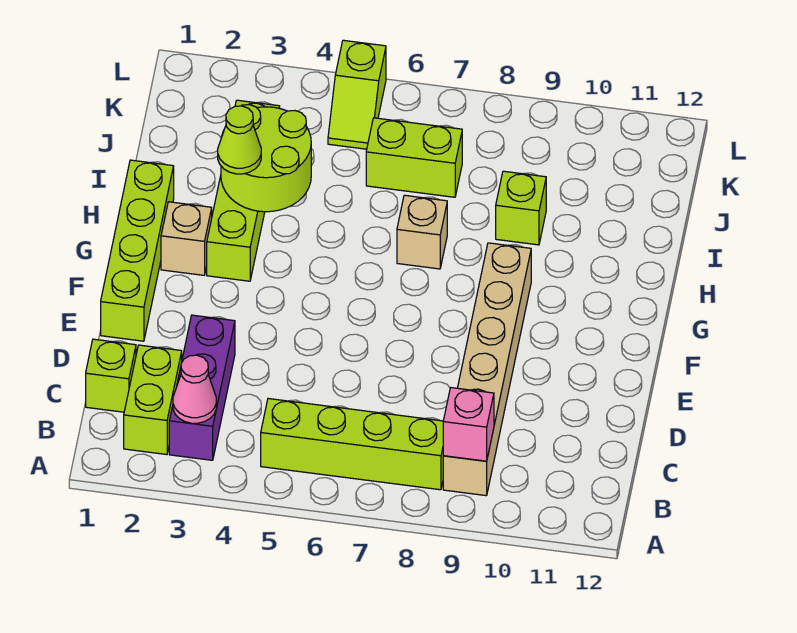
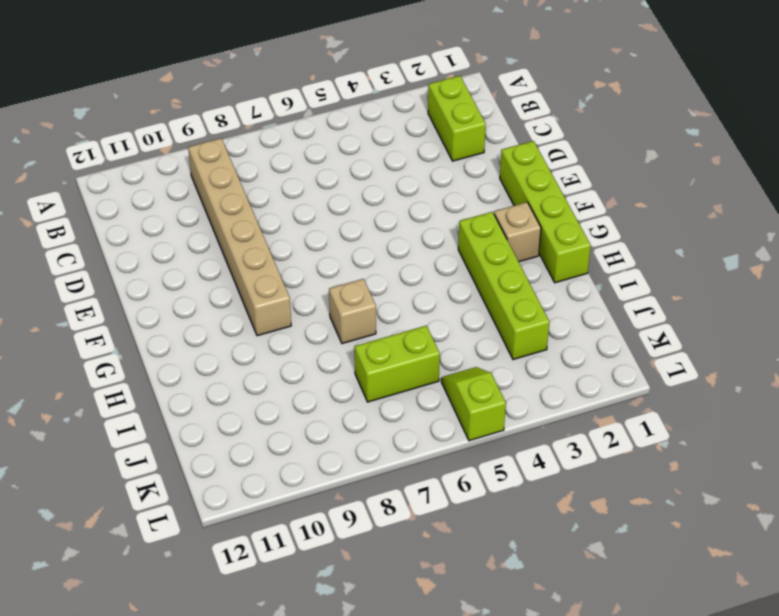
none -> purple 1x3 brick [169,315,235,460]
none -> lime 1x4 brick [261,399,443,490]
none -> lime 1x1 brick [86,339,136,412]

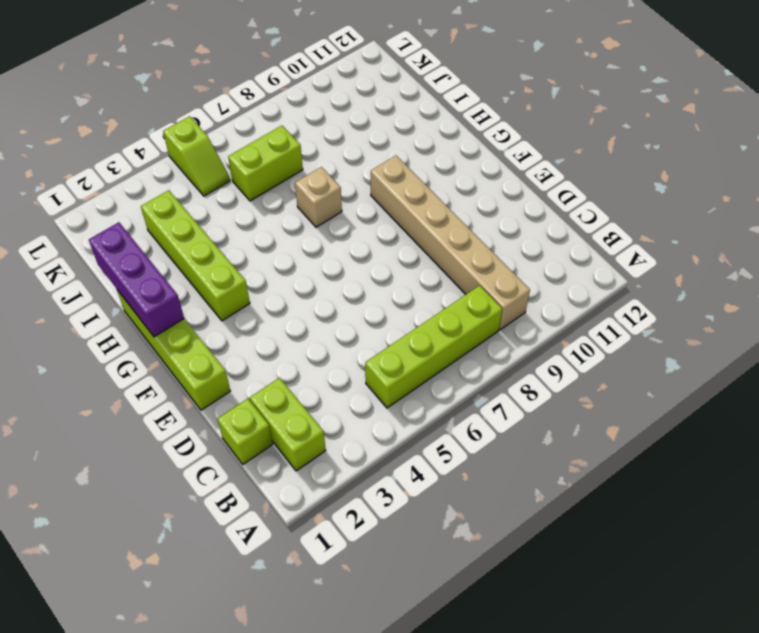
purple 1x3 brick [89,222,184,337] -> purple 1x3 brick moved to [169,315,235,460]
none -> tan 1x1 brick [161,202,212,275]
none -> lime 1x1 brick [496,171,546,245]
none -> pink 1x1 cone [173,355,216,423]

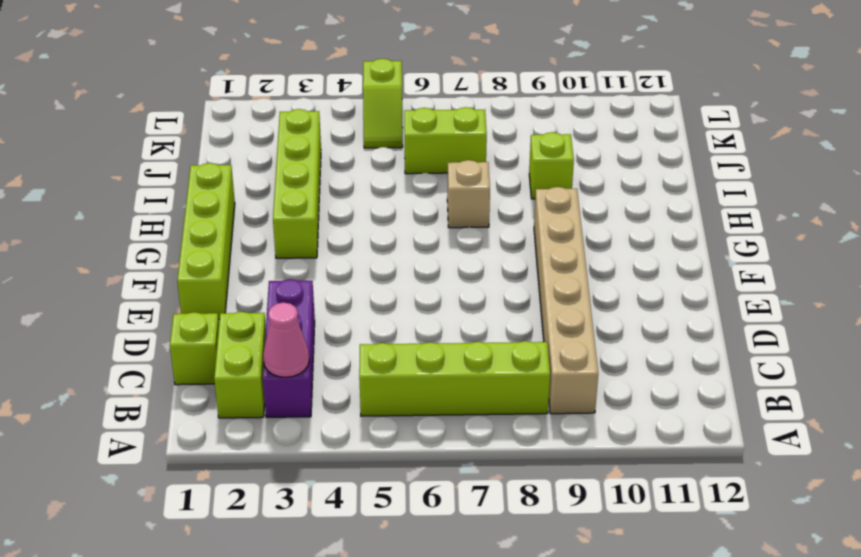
none -> tan 1x1 brick [161,202,212,275]
none -> pink 1x1 brick [443,388,494,461]
none -> lime 2x2 round brick [221,105,311,212]

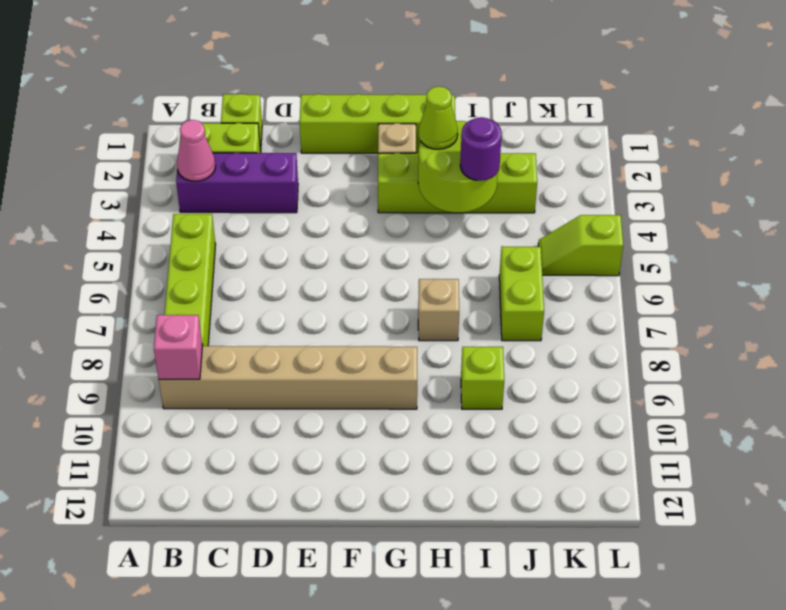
purple 1x1 round brick [460,117,502,181] -> none

